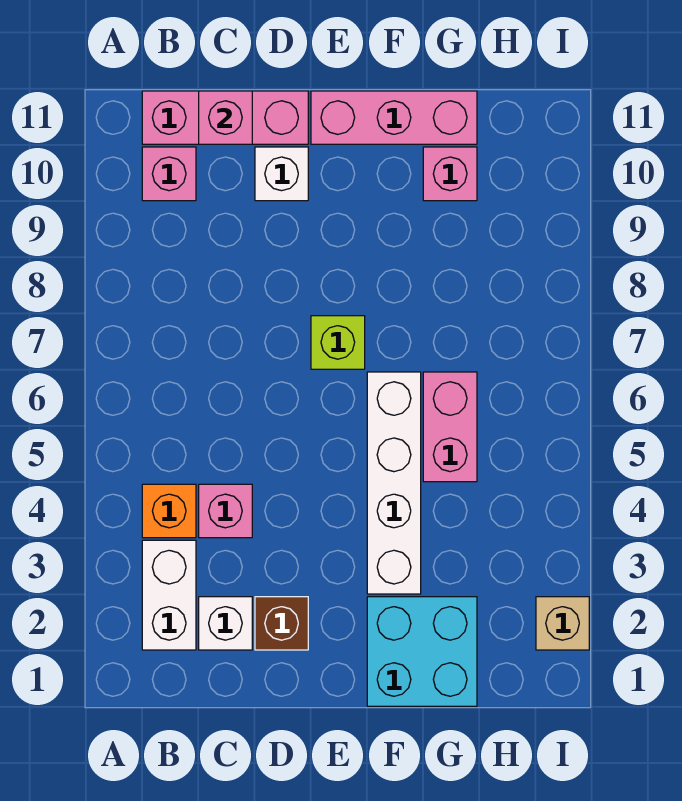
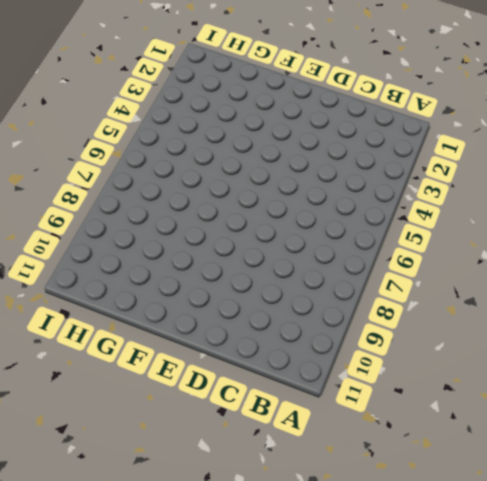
none -> white 1x2 brick [142,540,196,650]
none -> orange 1x1 brick [142,484,196,538]
none -> pink 1x1 brick [142,147,196,201]

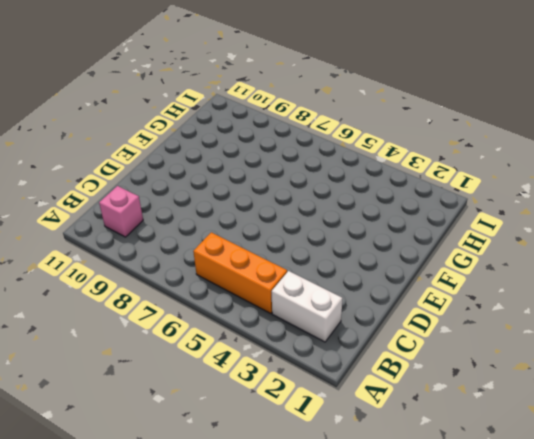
orange 1x3 brick [193,232,287,313] -> orange 1x1 brick [142,484,196,538]
none -> pink 1x3 brick [142,91,308,144]
none -> white 1x1 brick [199,597,252,650]
none -> pink 1x1 brick [199,484,252,538]

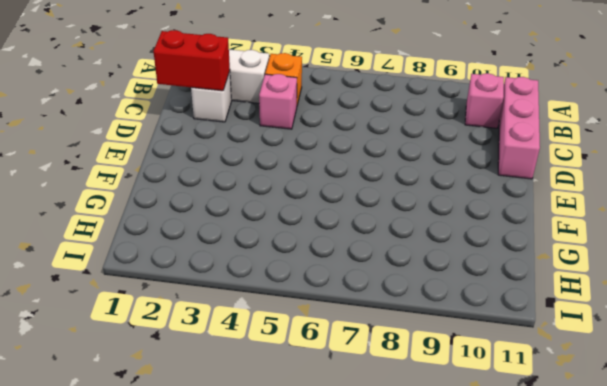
red 1x2 brick [153,30,230,91] -> none
none -> brown 1x1 brick [255,597,308,650]
none -> white 1x1 brick [255,147,308,201]
none -> lime 1x1 brick [311,316,365,369]

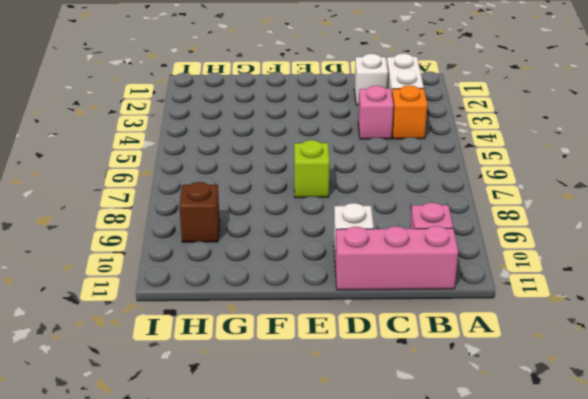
brown 1x1 brick [179,182,220,242] -> brown 1x1 brick moved to [255,597,308,650]
none -> pink 1x3 brick [311,91,477,144]
none -> cyan 2x2 brick [367,597,477,706]
none -> white 1x4 brick [367,372,421,594]

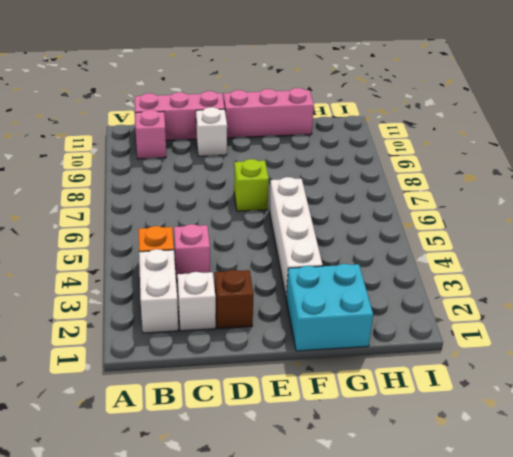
none -> pink 1x2 brick [423,372,477,482]
none -> pink 1x1 brick [423,147,477,201]
none -> tan 1x1 brick [536,597,589,650]

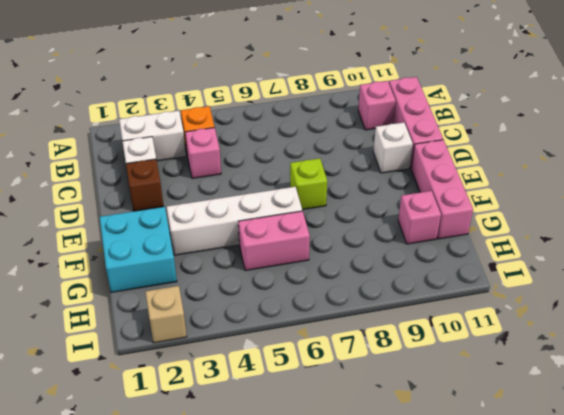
none -> pink 1x1 brick [199,91,252,144]

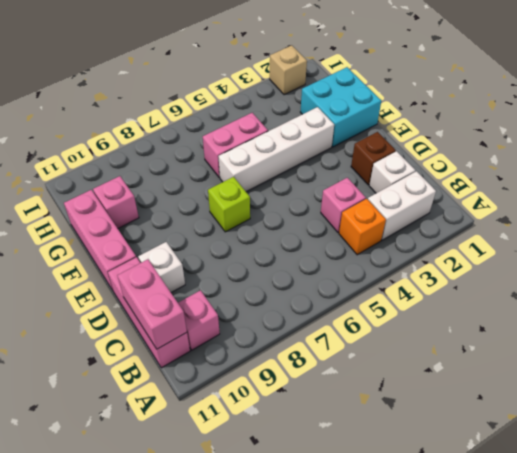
pink 1x2 brick [117,259,187,349] -> pink 1x1 brick [199,91,252,144]

